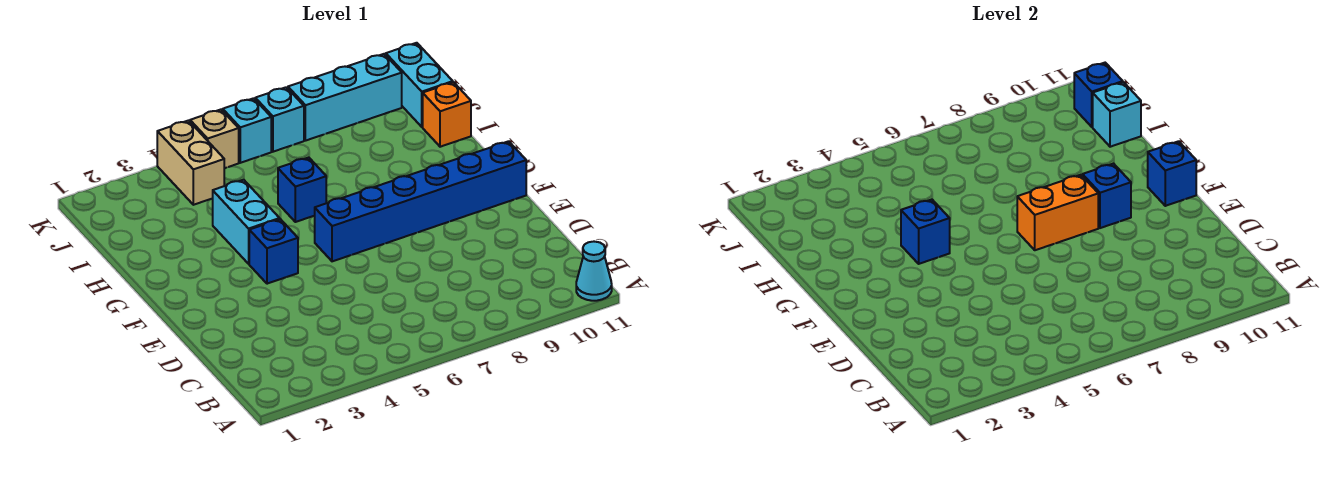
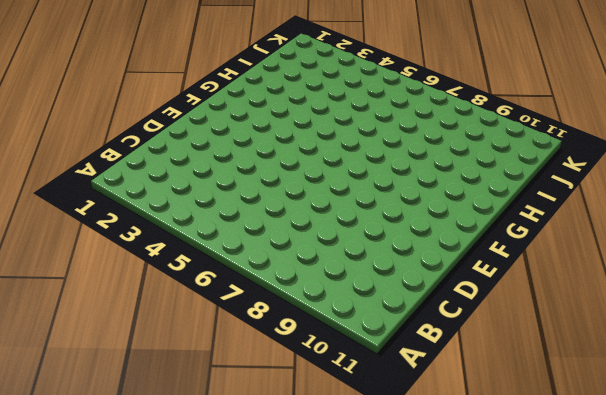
none -> cyan 1x1 cone [576,242,612,301]
none -> blue 1x1 brick [249,219,298,284]
none -> blue 1x6 brick [315,141,526,261]

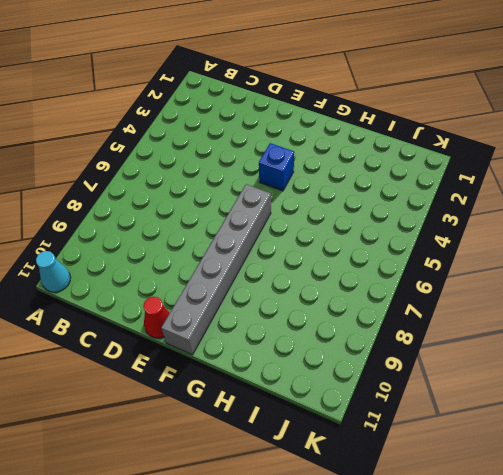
red 1x1 cone [143,297,170,338] -> none
grey 1x6 brick [161,184,271,355] -> blue 1x6 brick [315,141,526,261]
none -> cyan 1x2 brick [213,180,280,264]
none -> blue 1x1 brick [278,158,326,222]
none -> orange 1x1 brick [423,82,471,147]

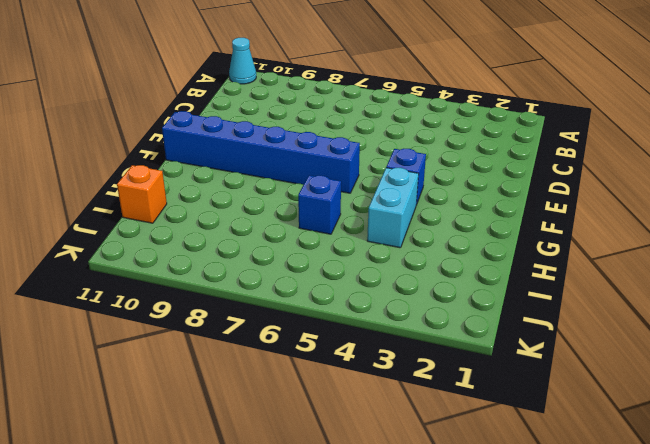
none -> tan 1x2 brick [157,121,224,205]
none -> cyan 1x2 brick [386,43,453,127]
none -> tan 1x1 brick [190,110,239,168]

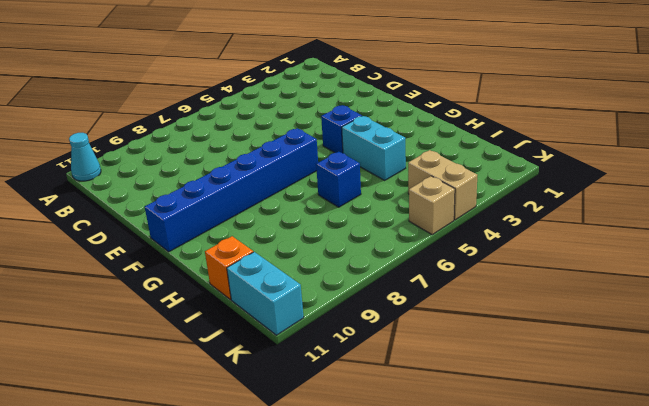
none -> cyan 1x1 brick [223,98,271,163]
none -> cyan 1x1 brick [255,87,304,152]
none -> cyan 1x3 brick [288,54,402,141]

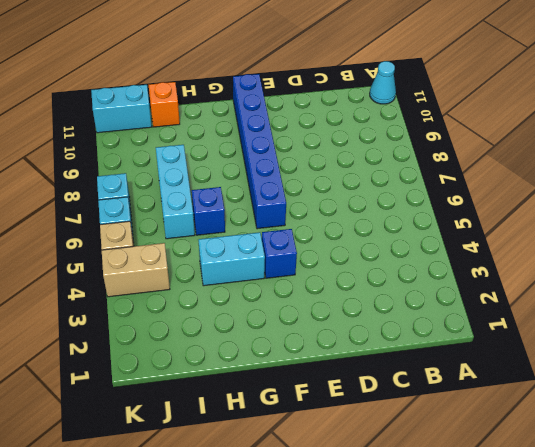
cyan 1x3 brick [156,145,195,239] -> cyan 1x3 brick moved to [288,54,402,141]
none -> orange 1x2 brick [1017,175,1098,250]
none -> blue 1x1 brick [1083,163,1131,228]
none -> blue 1x1 brick [1148,141,1196,206]

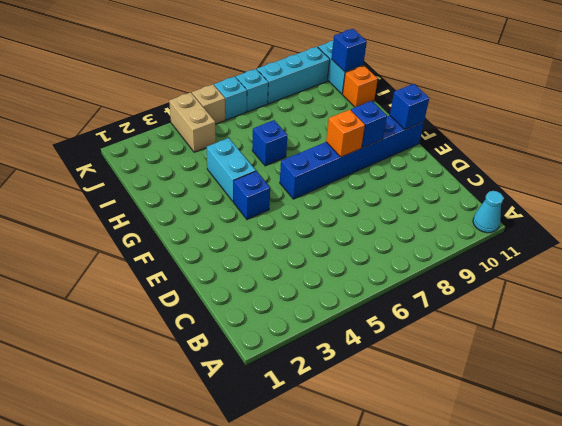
orange 1x1 brick [326,110,365,157] -> orange 1x2 brick [1017,175,1098,250]
none -> blue 1x1 brick [901,200,950,264]
none -> cyan 1x1 brick [1093,82,1141,147]

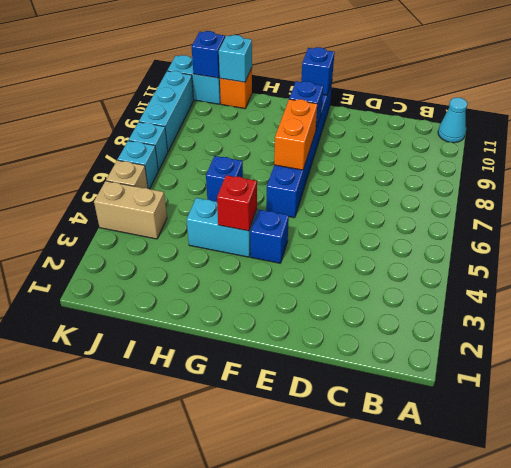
red 1x1 brick [217,175,257,231] -> blue 1x1 brick [901,200,950,264]

